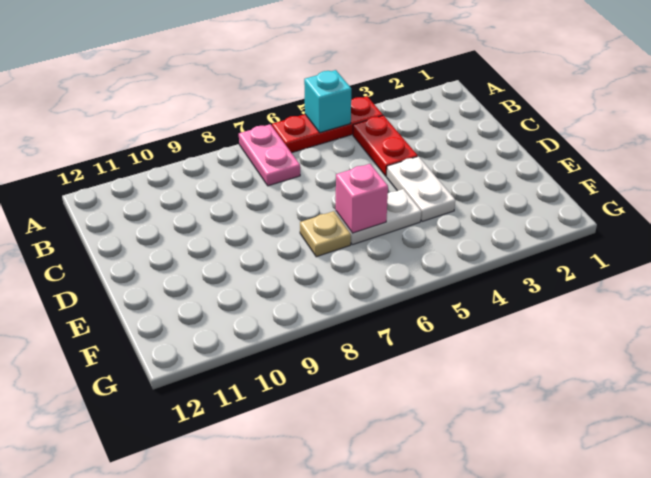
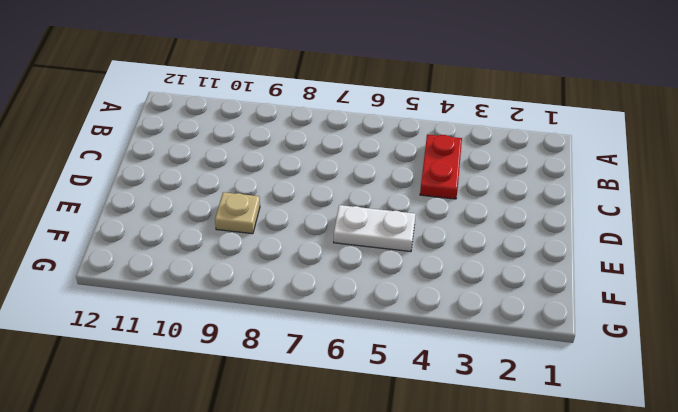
tan 1x1 plate [215,192,260,234] -> tan 1x1 plate moved to [300,211,351,257]
none -> red 1x3 plate [272,96,383,153]
none -> pink 1x2 plate [239,124,300,186]

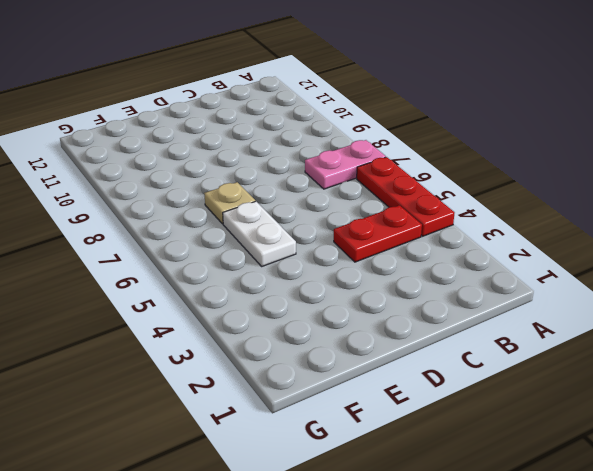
none -> white 1x2 plate [387,156,455,222]
none -> cyan 1x1 brick [304,70,351,133]

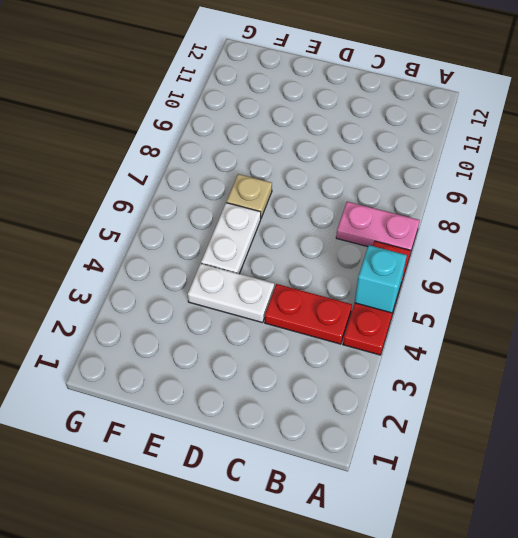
none -> pink 1x1 brick [336,164,388,233]

